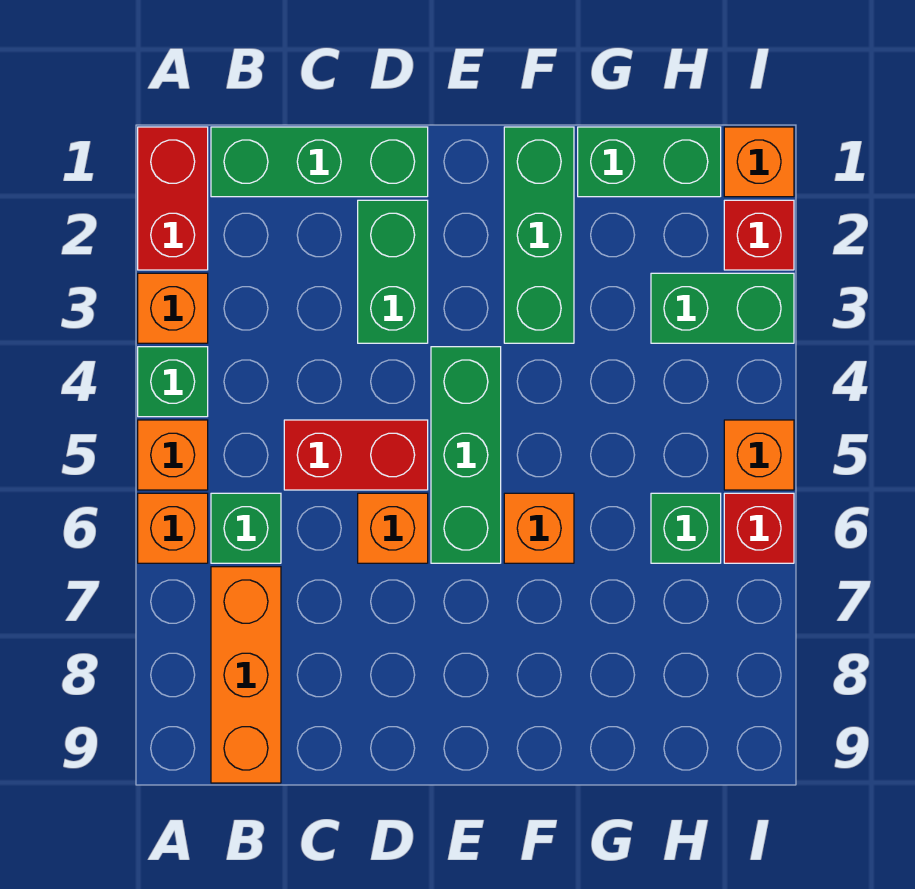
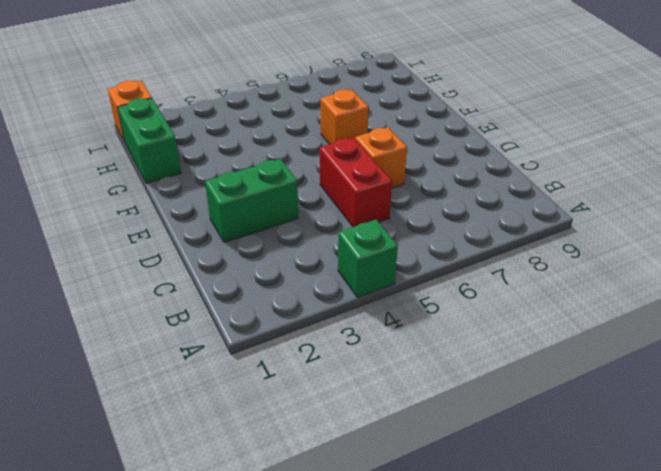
none -> red 1x2 brick [138,127,208,270]
none -> orange 1x1 brick [138,273,208,343]
none -> orange 1x1 brick [138,420,208,490]

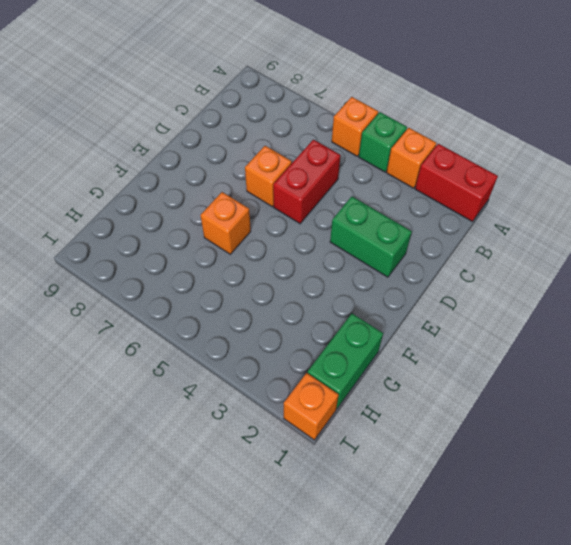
none -> orange 1x1 brick [138,493,208,563]
none -> green 1x3 brick [211,127,428,197]
none -> green 1x1 brick [211,493,281,563]

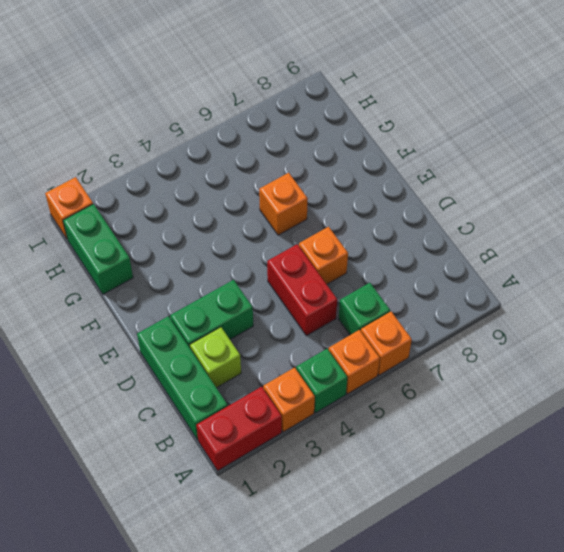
lime 1x1 brick [190,327,241,388] -> none
none -> orange 1x3 brick [211,567,281,783]
none -> green 1x3 brick [431,347,501,563]
none -> green 1x3 brick [504,127,574,343]

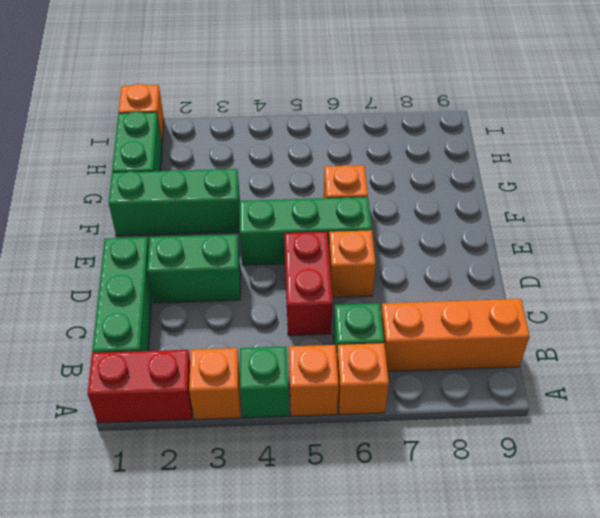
none -> green 1x2 brick [651,273,794,343]
none -> green 1x1 brick [651,493,721,563]
none -> red 1x1 brick [724,200,794,270]

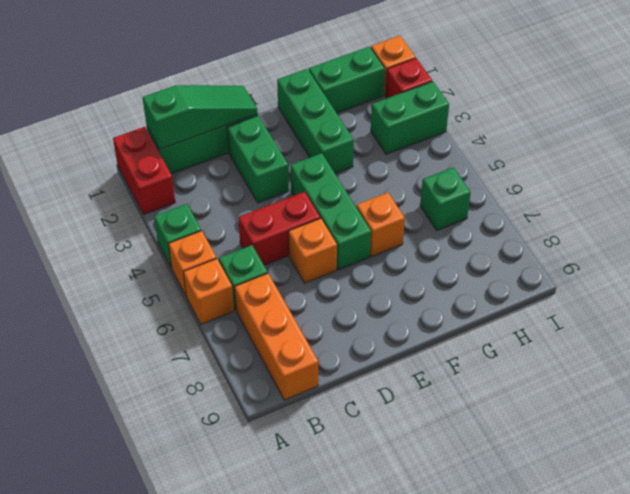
green 1x3 slope [143,85,258,149] -> none
none -> orange 1x1 brick [138,273,208,343]
none -> orange 1x1 brick [724,420,794,490]
none -> red 1x1 brick [724,493,794,563]

